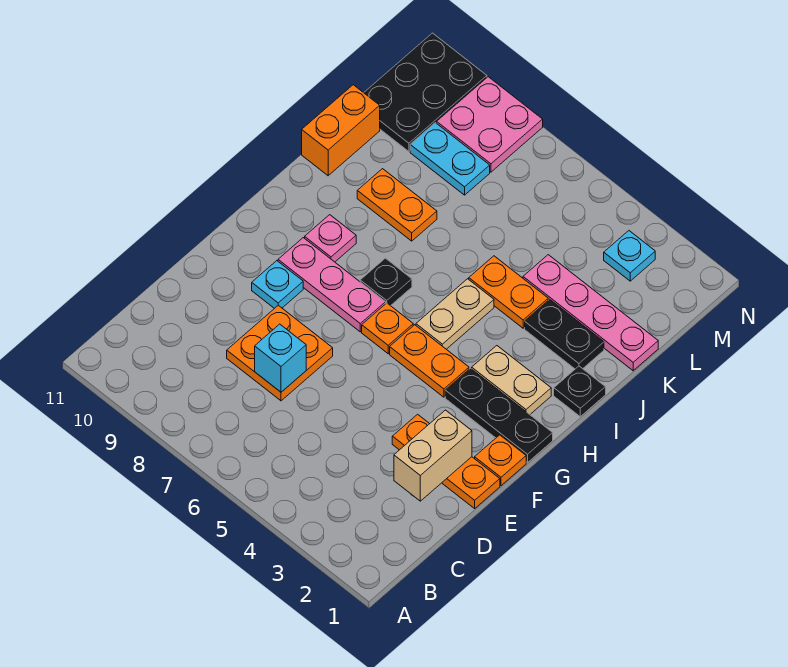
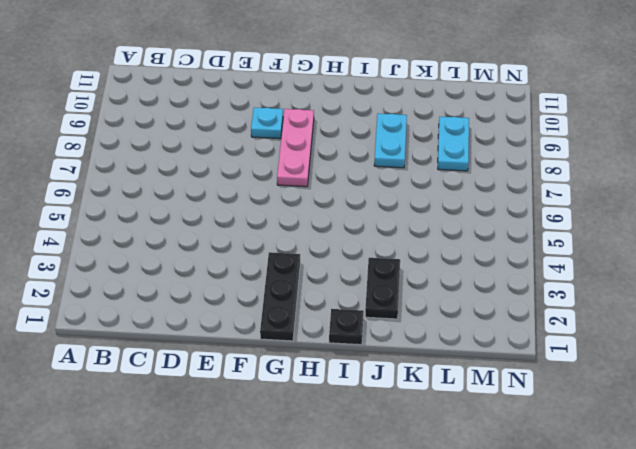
cyan 1x2 plate [374,114,407,168] -> orange 1x2 plate [357,169,437,241]
none -> orange 2x2 plate [227,305,333,401]
none -> orange 1x3 plate [392,414,500,508]
none -> orange 1x1 plate [475,435,526,486]

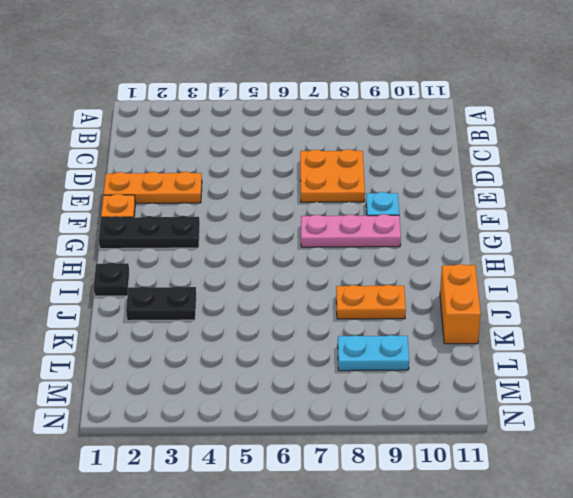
none -> orange 1x2 plate [390,325,469,397]
none -> orange 1x1 plate [362,303,413,354]
none -> tan 1x2 plate [472,346,551,414]

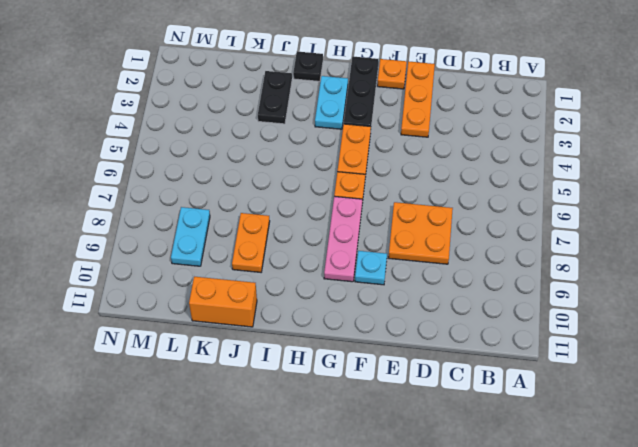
cyan 1x2 plate [315,76,348,129] -> tan 1x2 plate [472,346,551,414]
none -> tan 1x2 plate [416,279,494,349]
none -> black 1x1 plate [360,258,412,306]
none -> pink 1x1 plate [305,215,356,262]

